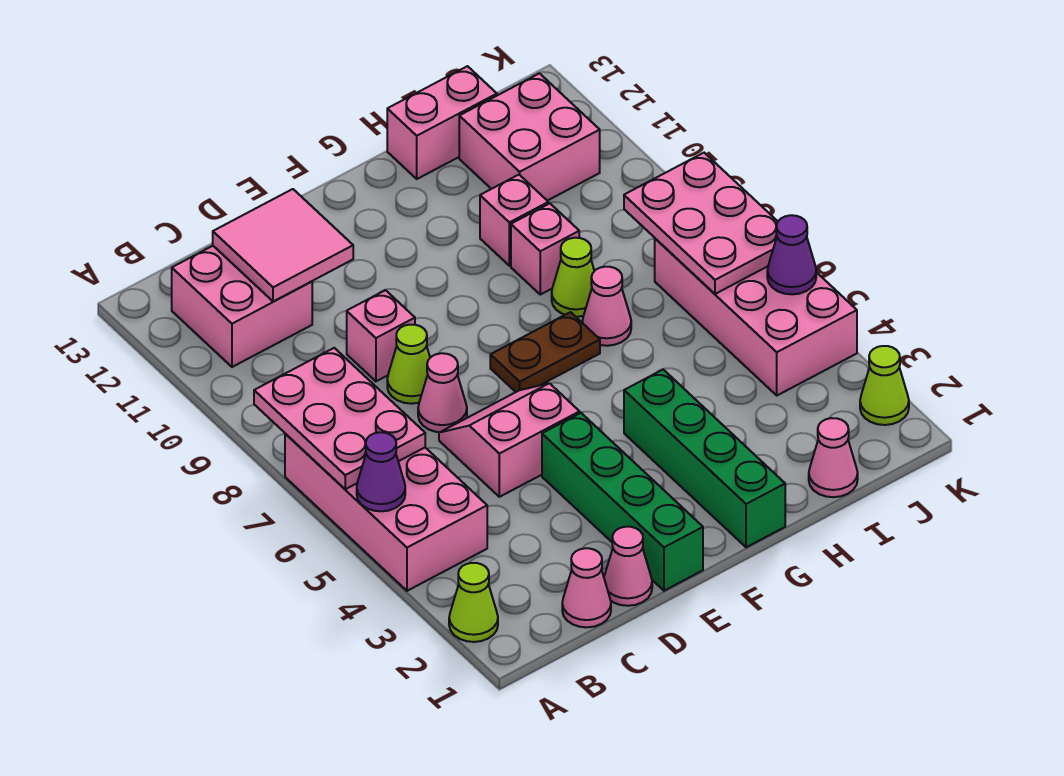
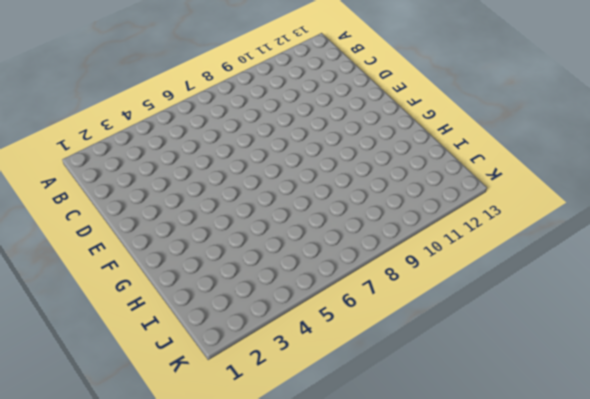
none -> lime 1x1 cone [449,563,498,642]
none -> pink 2x4 brick [285,434,487,591]
none -> pink 2x2 brick [172,246,312,367]

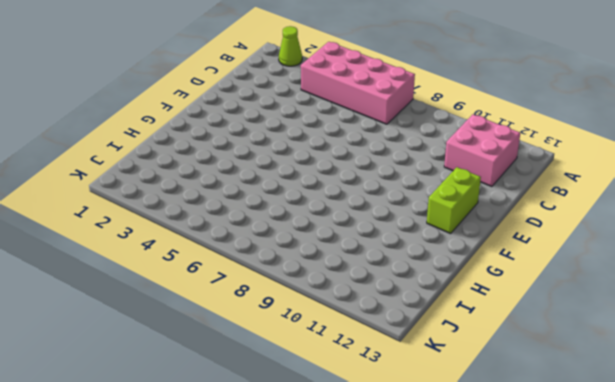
lime 1x2 brick [427,167,481,234] -> none
none -> pink 1x1 cone [562,548,611,627]
none -> pink 1x1 cone [604,527,652,606]
none -> pink 2x2 slope [439,383,580,497]

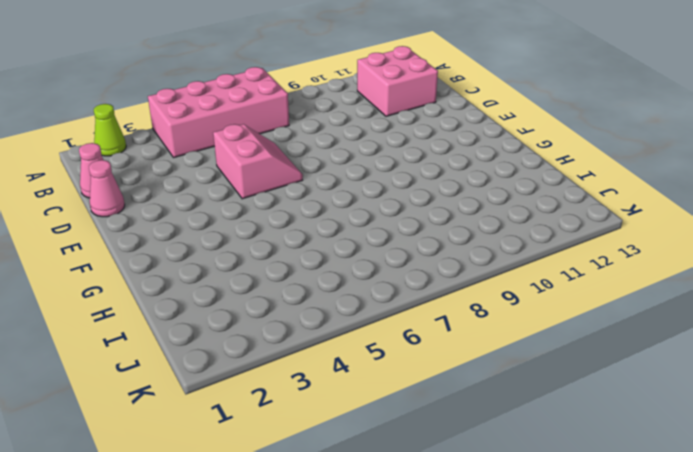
none -> pink 1x1 cone [418,353,467,432]
none -> lime 1x1 cone [387,325,430,404]
none -> pink 1x1 brick [347,290,415,381]

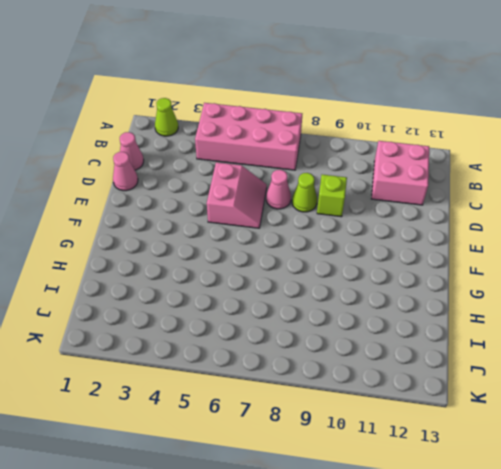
lime 1x1 brick [317,175,347,217] -> pink 1x1 brick [347,290,415,381]
none -> green 1x4 brick [542,413,703,591]
none -> brown 1x2 plate [490,312,600,392]
none -> green 1x4 brick [624,370,785,547]

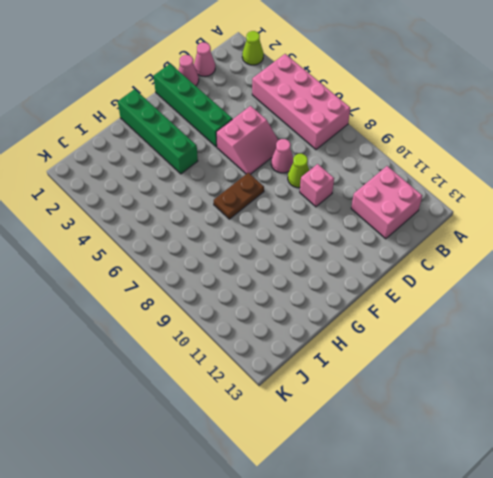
none -> pink 1x1 cone [582,267,631,346]
none -> lime 1x1 cone [552,238,594,317]
none -> pink 1x1 brick [511,204,579,295]

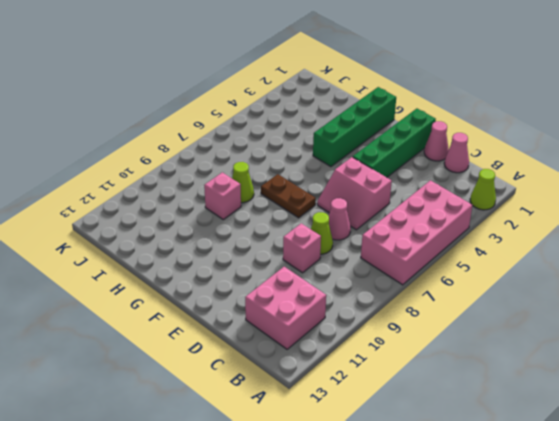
none -> pink 1x1 cone [582,267,631,346]
none -> pink 1x1 brick [480,175,548,266]
none -> pink 1x2 brick [387,66,497,179]

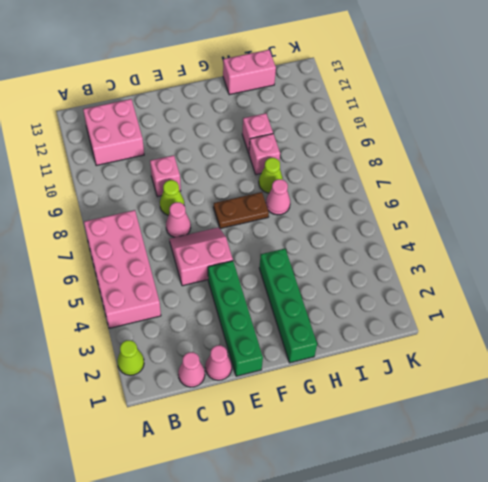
none -> pink 1x1 cone [809,418,858,497]
none -> pink 2x2 brick [459,73,600,201]
none -> pink 2x4 brick [655,239,857,395]

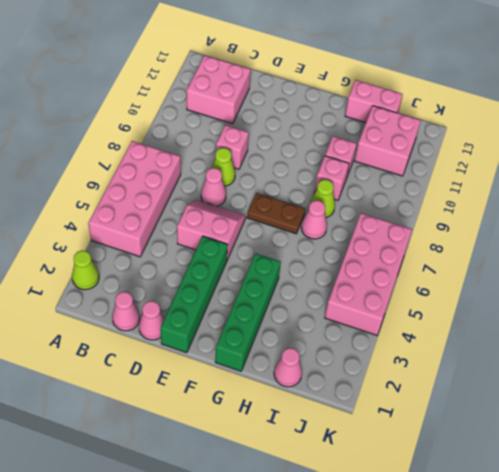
none -> lime 1x1 cone [860,346,909,425]
none -> purple 1x1 cone [357,432,405,511]
none -> pink 2x3 plate [254,348,425,489]

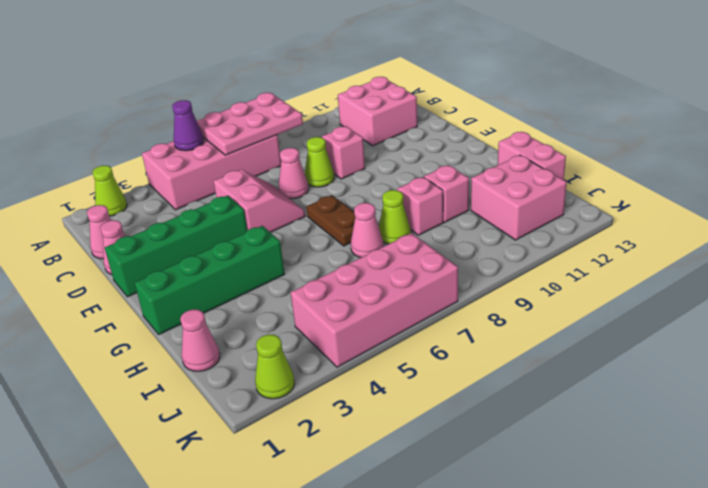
none -> pink 2x2 tile [213,189,353,301]
none -> pink 2x3 plate [624,153,778,294]
none -> purple 1x1 cone [767,215,816,294]

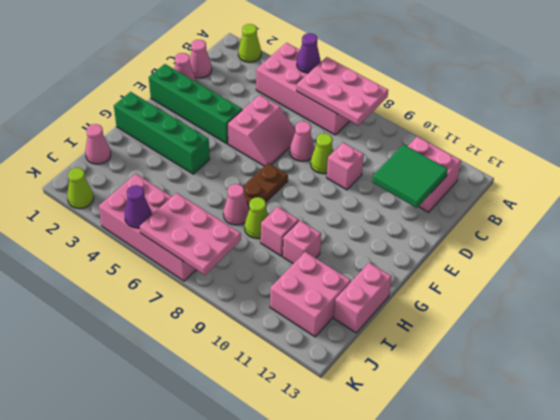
green 2x2 tile [372,145,448,208] -> pink 2x2 tile [213,189,353,301]

